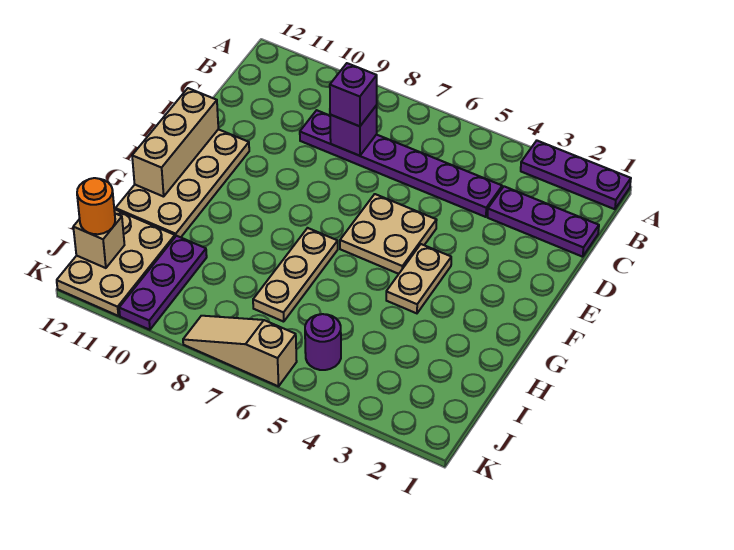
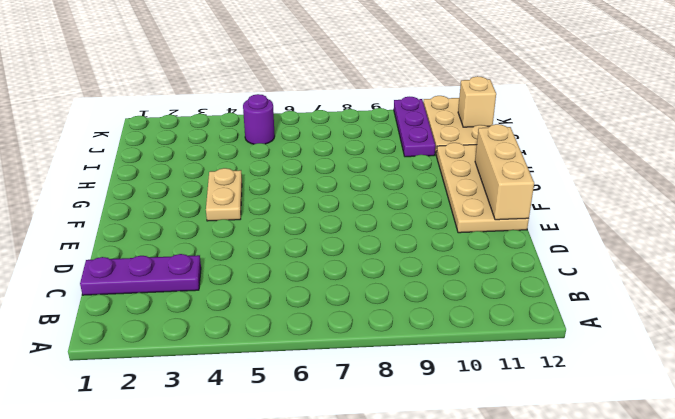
none -> purple 1x3 plate [521,141,631,209]
none -> purple 1x6 plate [300,110,502,217]
none -> tan 2x2 plate [340,194,437,274]

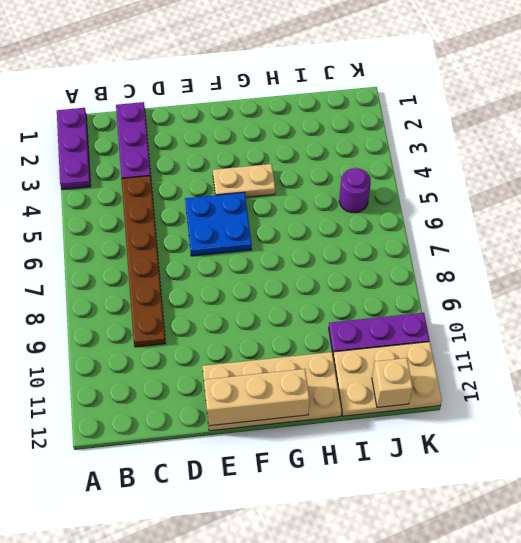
brown 1x6 plate [121,176,166,347] -> purple 1x6 plate [300,110,502,217]
blue 2x2 plate [185,192,252,256] -> tan 2x2 plate [340,194,437,274]
none -> tan 1x3 plate [253,228,338,322]
none -> tan 1x3 slope [183,316,297,386]
none -> purple 1x1 brick [330,105,377,156]

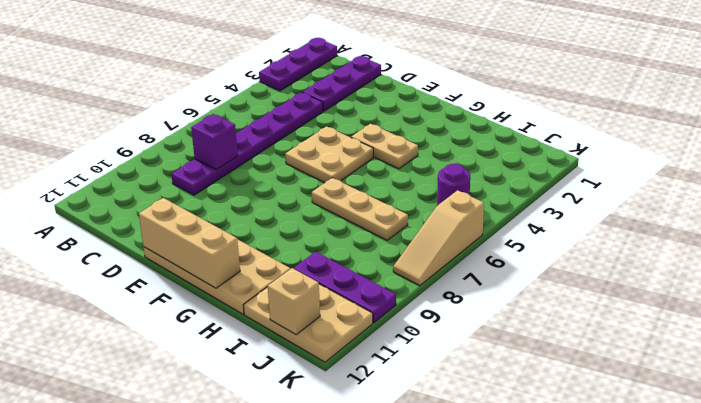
none -> purple 1x1 brick [330,63,377,126]
none -> orange 1x1 round brick [77,178,115,234]

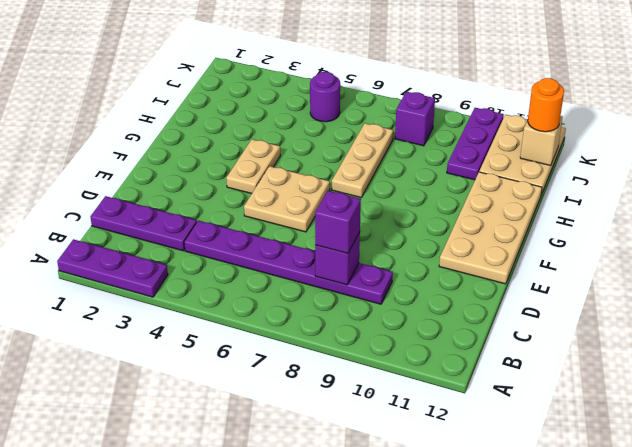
purple 1x1 brick [395,92,435,146] -> none
none -> tan 1x3 slope [183,316,297,386]
none -> tan 1x3 brick [132,88,218,197]

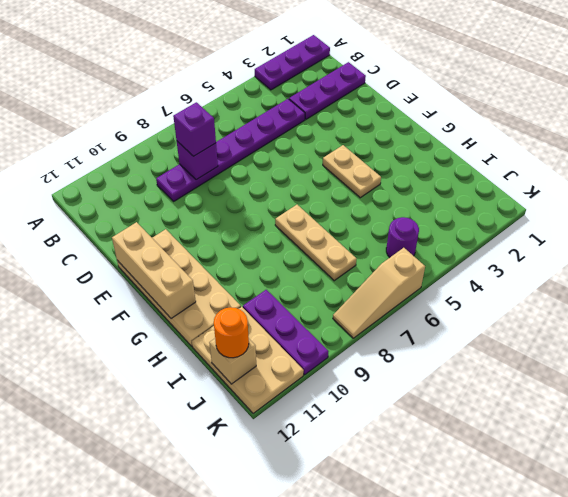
none -> tan 2x2 plate [340,194,437,274]

